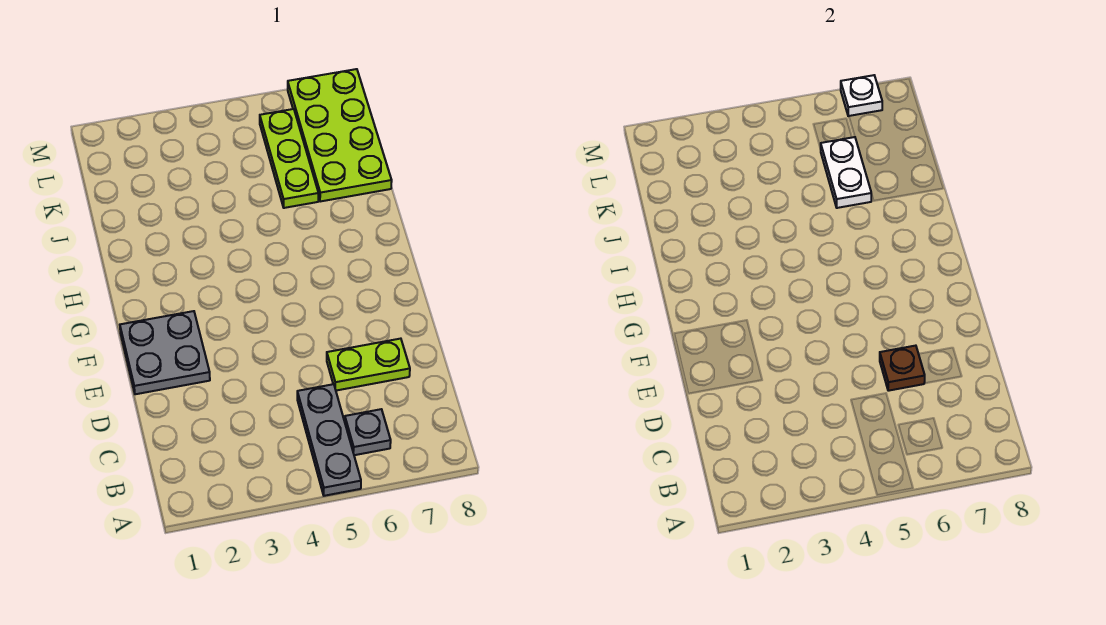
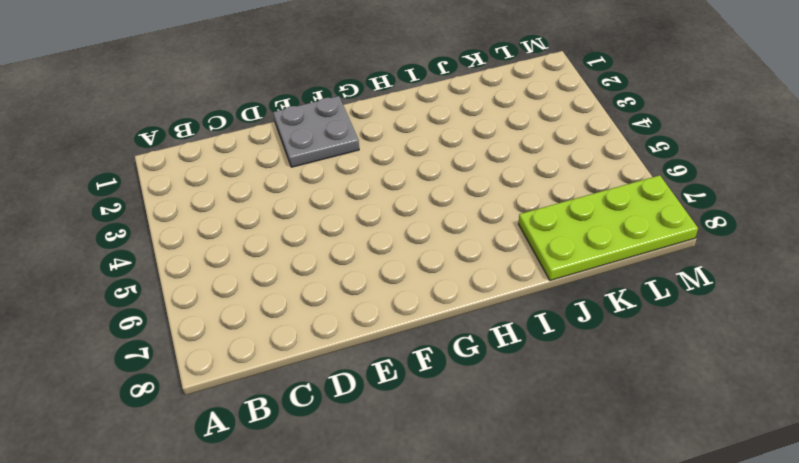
none -> grey 1x3 plate [297,384,361,496]
none -> grey 1x1 plate [345,409,391,455]

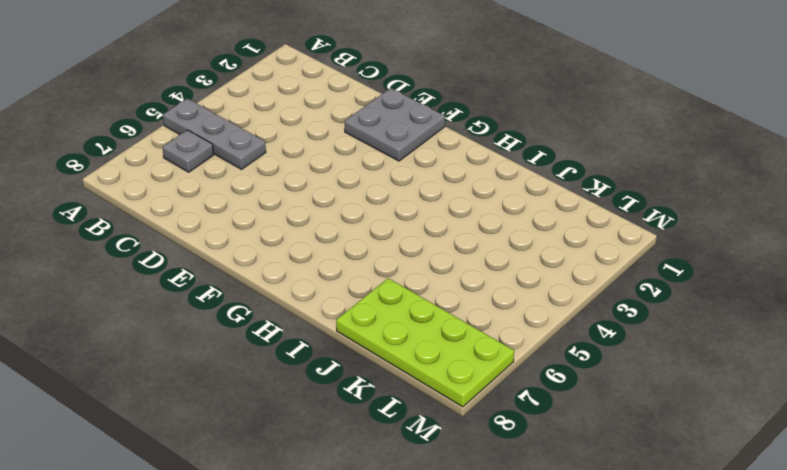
none -> lime 1x2 plate [327,339,410,391]
none -> lime 1x3 plate [260,109,318,208]

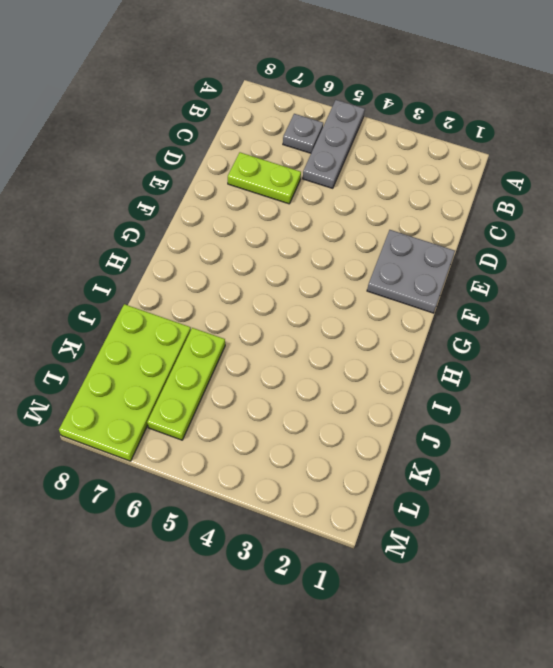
none -> brown 1x1 plate [880,346,925,391]
none -> white 1x2 plate [821,137,871,208]

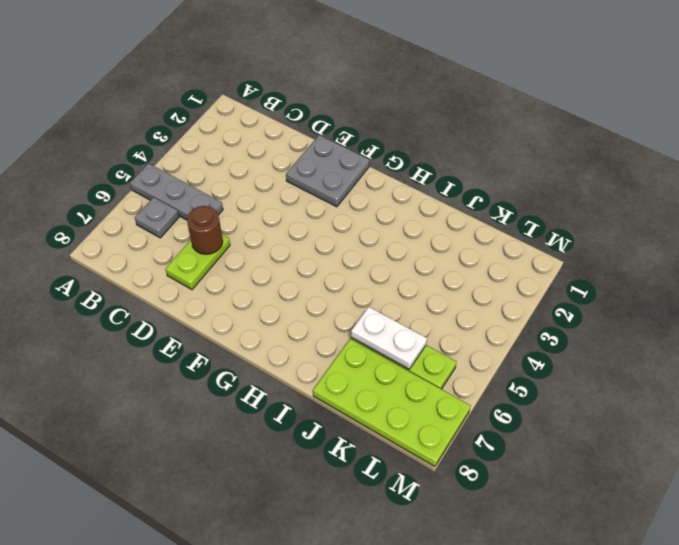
brown 1x1 round brick [187,206,223,254] -> brown 1x1 plate [880,346,925,391]
none -> white 1x1 plate [841,75,882,116]

